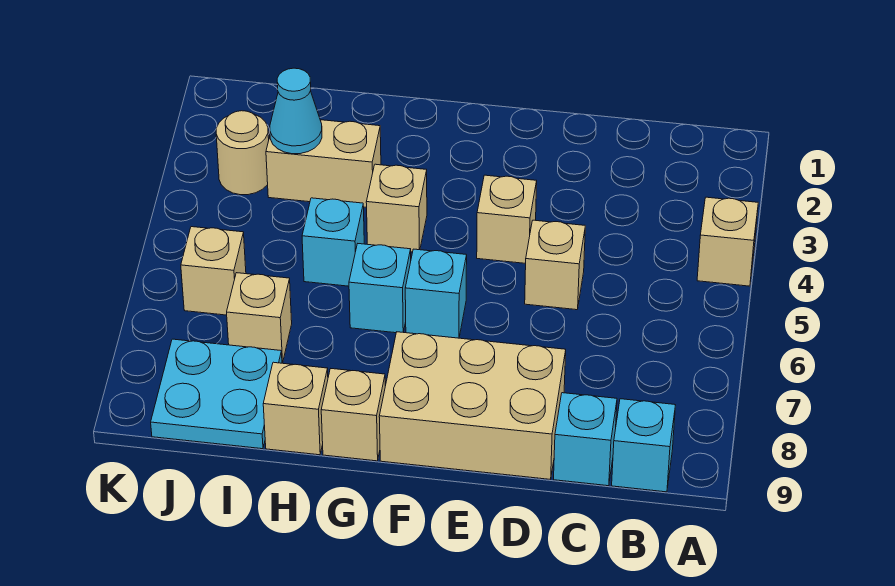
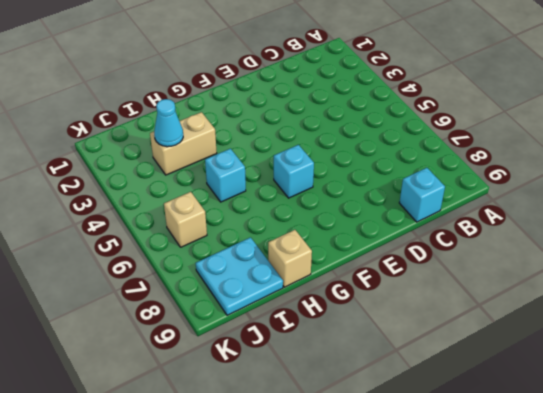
none -> tan 1x1 brick [697,197,758,286]
none -> cyan 1x1 brick [612,399,675,492]
none -> tan 1x1 brick [525,220,585,310]

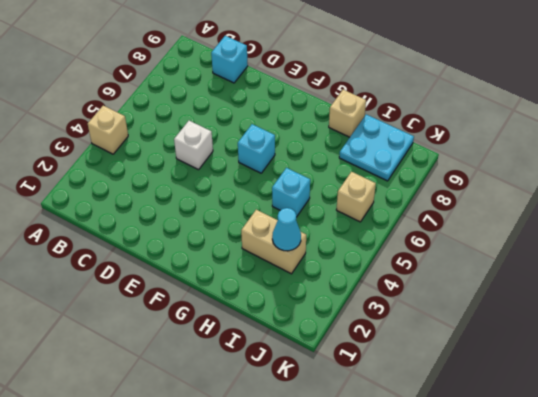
white 1x1 brick [174,121,213,170] -> tan 1x1 brick [525,220,585,310]
none -> cyan 1x1 brick [612,399,675,492]
none -> tan 2x3 brick [379,332,566,479]
none -> tan 1x1 brick [477,175,537,263]

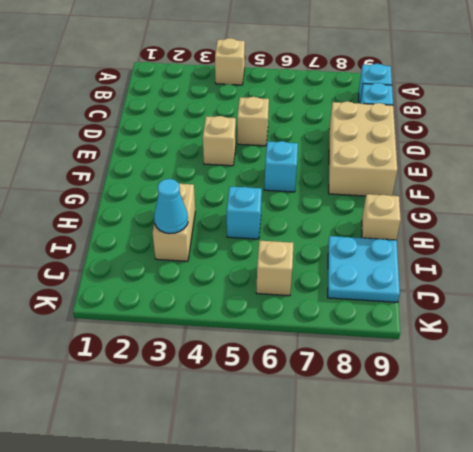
none -> tan 1x1 brick [366,164,427,252]
none -> cyan 1x1 brick [349,244,411,333]
none -> tan 1x1 brick [321,369,385,461]

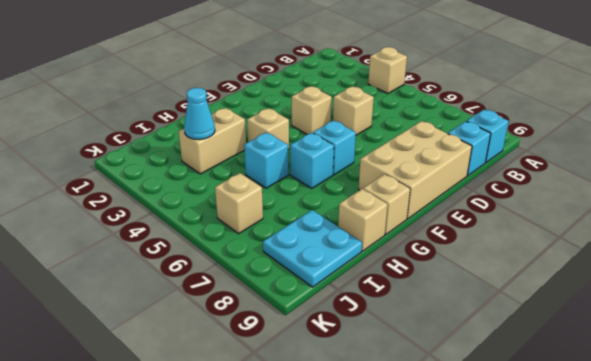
none -> tan 1x1 brick [227,273,292,363]
none -> tan 1x1 round brick [216,111,269,195]

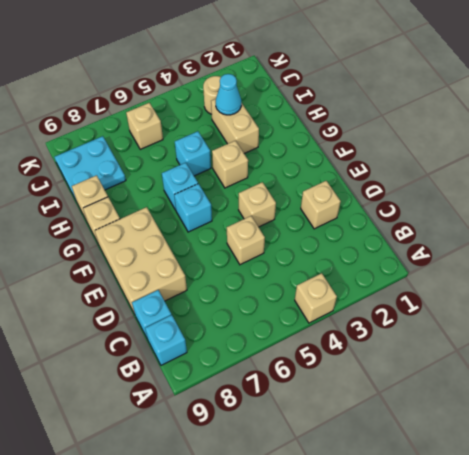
tan 1x1 brick [301,181,341,229] -> tan 1x1 brick moved to [227,273,292,363]

